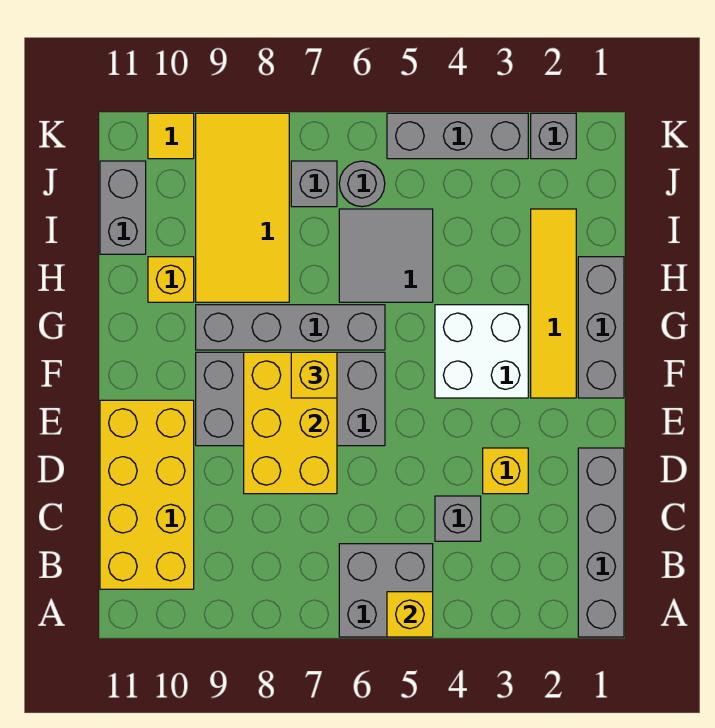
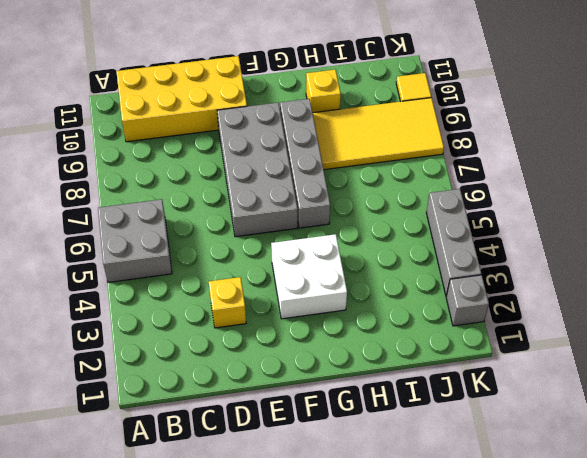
none -> grey 1x4 brick [578,448,624,637]
none -> grey 1x1 brick [435,496,481,541]
none -> grey 1x3 brick [578,257,624,398]

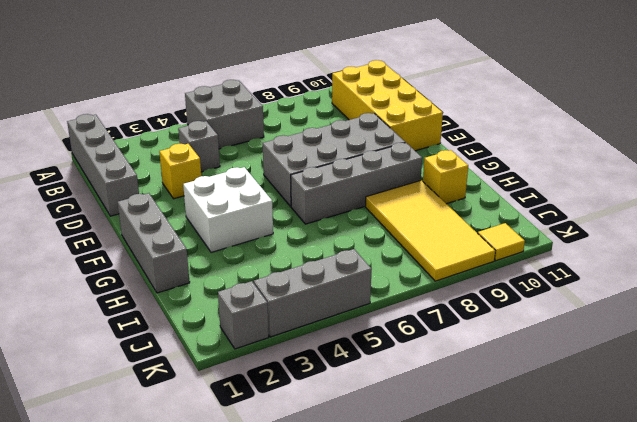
none -> yellow 1x4 tile [531,209,576,398]
none -> grey 2x2 tile [339,209,433,302]
none -> grey 1x2 brick [100,161,146,254]

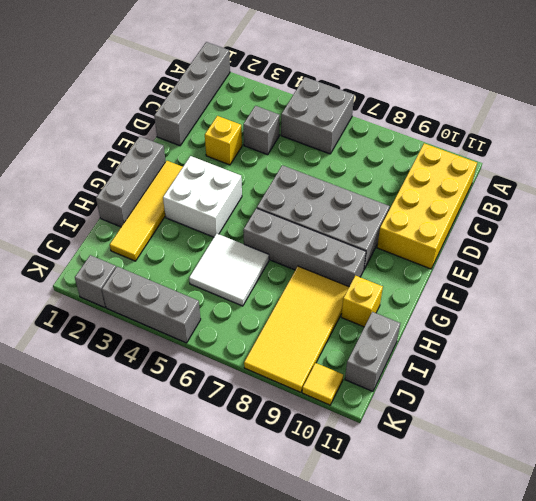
white 2x2 tile [189,234,269,306] -> grey 2x2 tile [339,209,433,302]
none -> grey 1x1 round brick [339,161,385,207]
none -> grey 1x1 brick [291,161,337,207]
none -> yellow 1x1 brick [387,592,433,637]

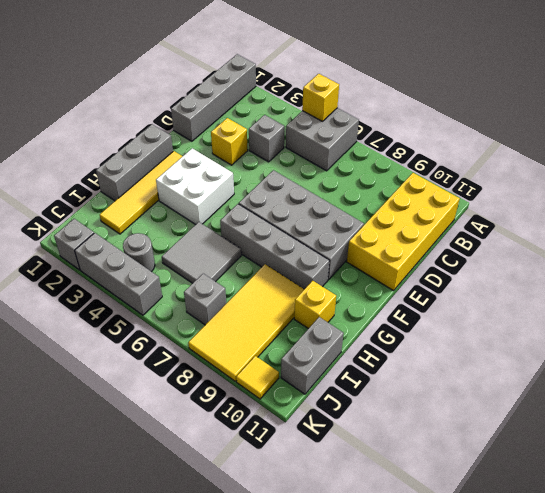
grey 1x1 round brick [123,233,155,272] -> grey 1x1 round brick moved to [339,161,385,207]
none -> yellow 2x3 brick [244,352,337,494]
none -> yellow 1x1 brick [291,352,337,398]

